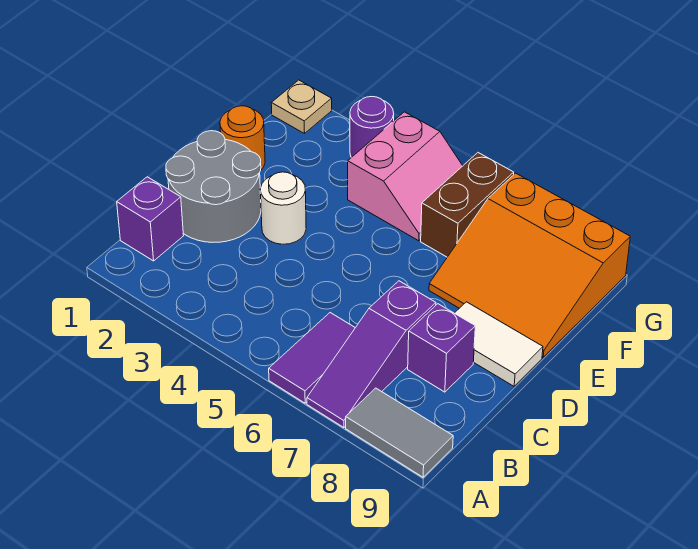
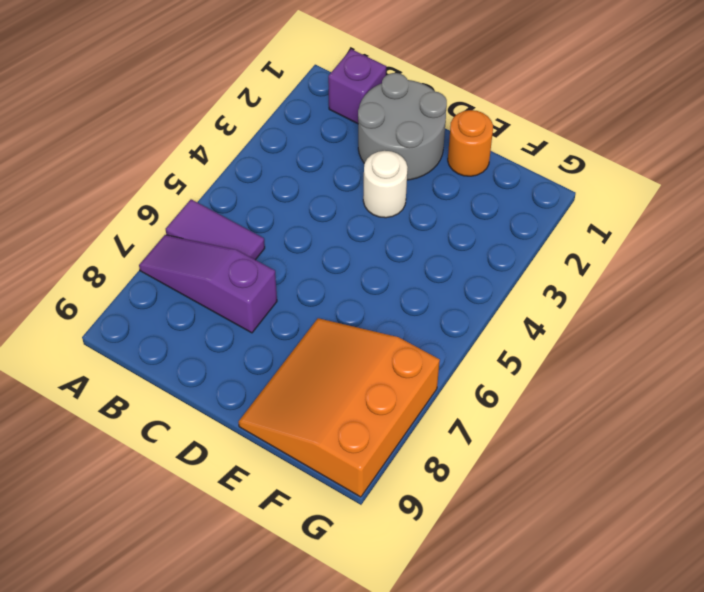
none -> grey 1x2 tile [346,388,453,477]
none -> purple 1x1 brick [408,304,475,392]
none -> white 1x2 tile [455,302,543,386]

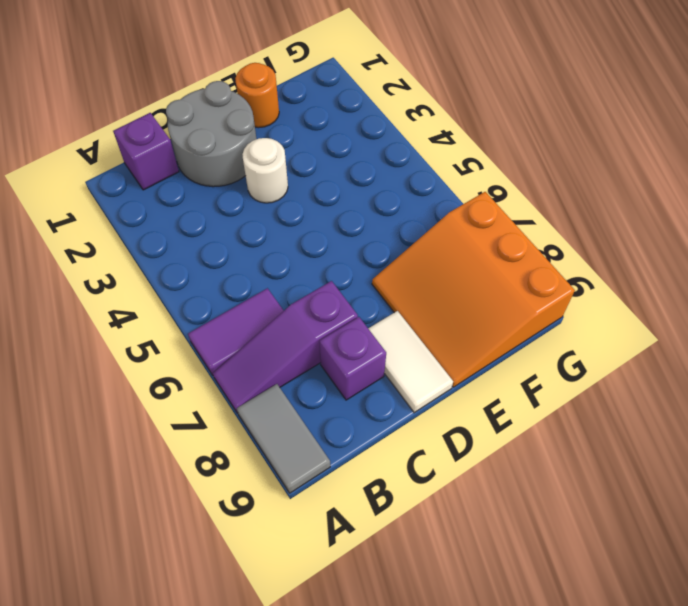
none -> pink 2x2 slope [348,112,463,241]
none -> brown 1x2 brick [421,153,514,257]
none -> tan 1x1 plate [271,80,332,134]

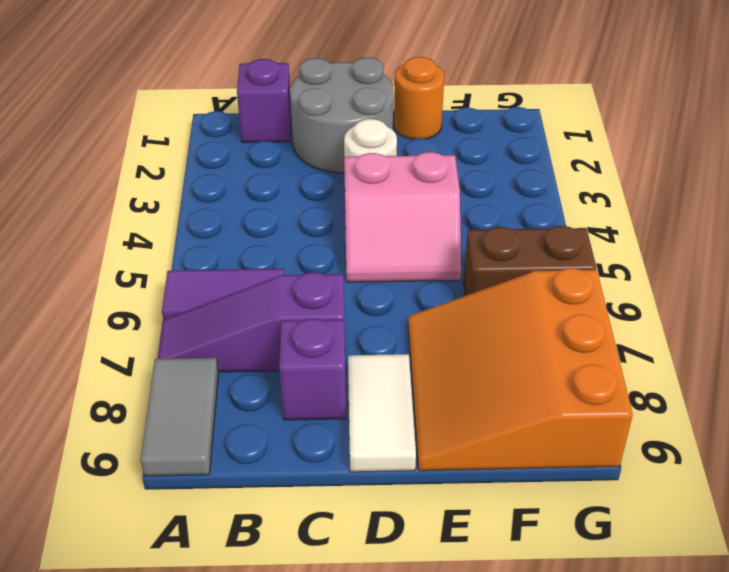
pink 2x2 slope [344,152,461,282] -> pink 2x2 slope moved to [348,112,463,241]
none -> tan 1x1 plate [271,80,332,134]
none -> purple 1x1 round brick [350,97,394,158]

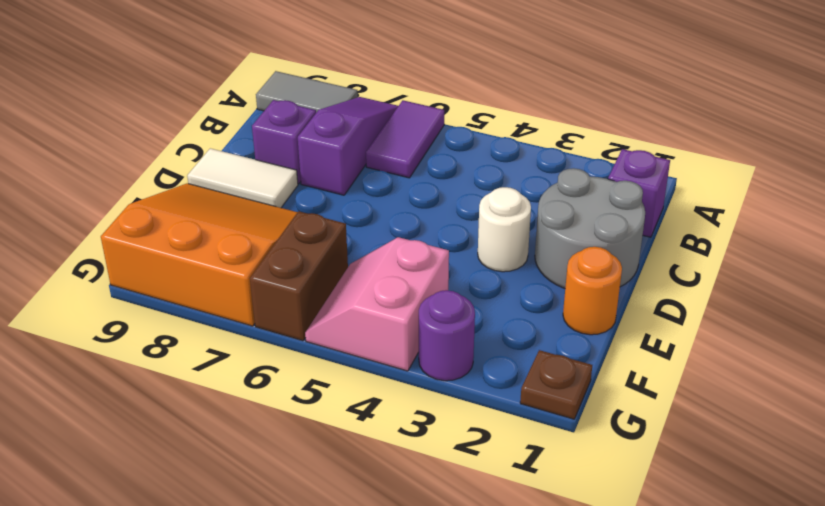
brown 1x1 plate [520,350,592,419] -> tan 1x1 plate [271,80,332,134]

